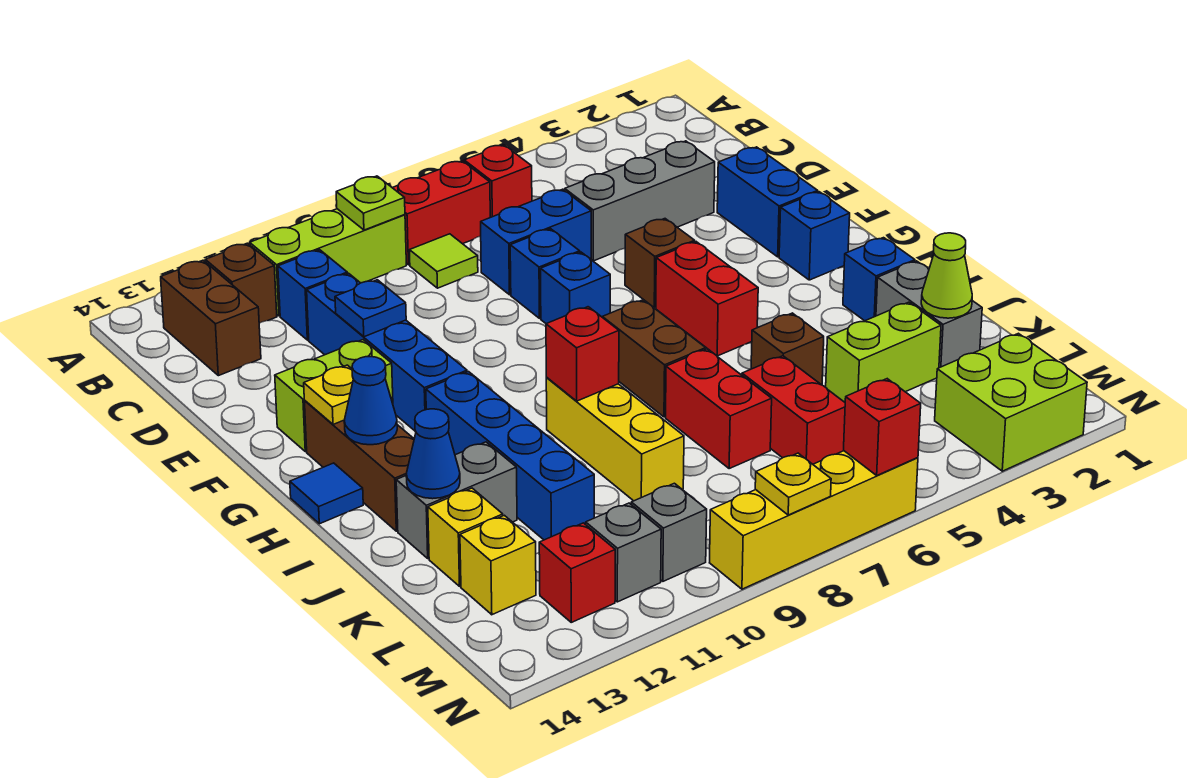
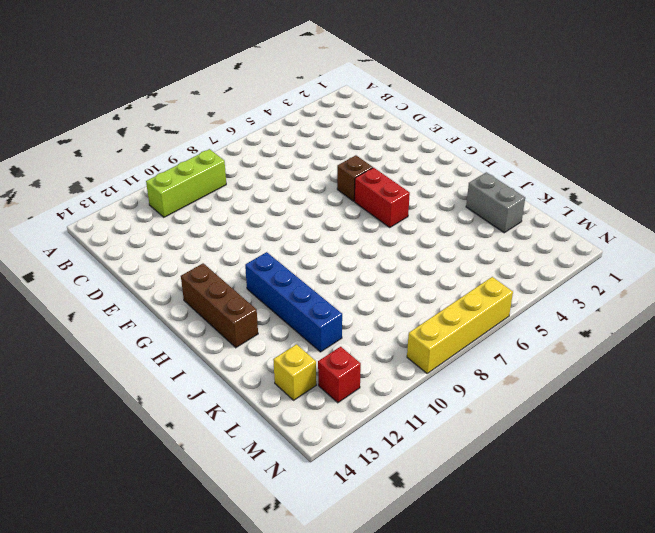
none -> red 1x1 brick [464,145,532,217]
none -> red 1x2 brick [392,161,490,265]
none -> brown 1x1 brick [205,243,277,323]
none -> brown 1x2 brick [161,260,261,376]

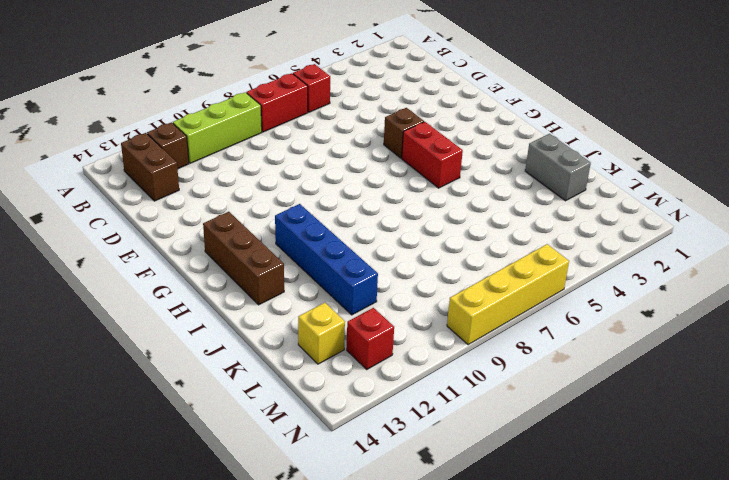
none -> lime 1x1 tile [409,234,478,288]
none -> blue 1x1 brick [278,250,347,340]
none -> grey 1x3 brick [565,141,715,261]
none -> blue 1x2 brick [481,189,591,295]

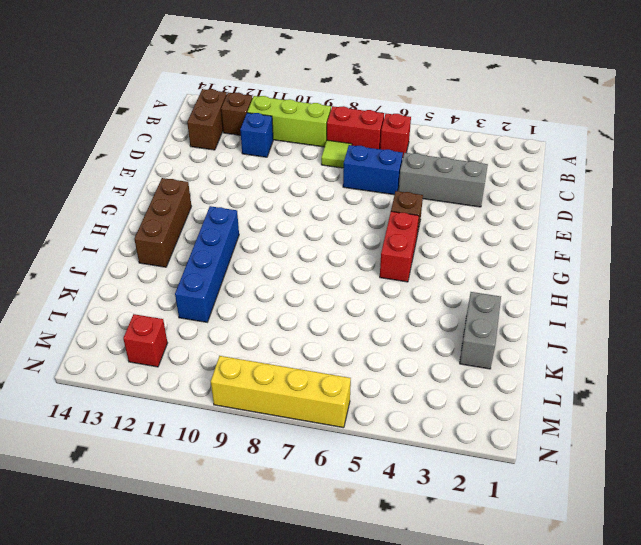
none -> blue 1x4 brick [307,273,467,432]
none -> blue 1x2 brick [717,147,818,257]
none -> blue 1x1 brick [510,229,580,318]
none -> blue 1x1 brick [541,252,610,324]

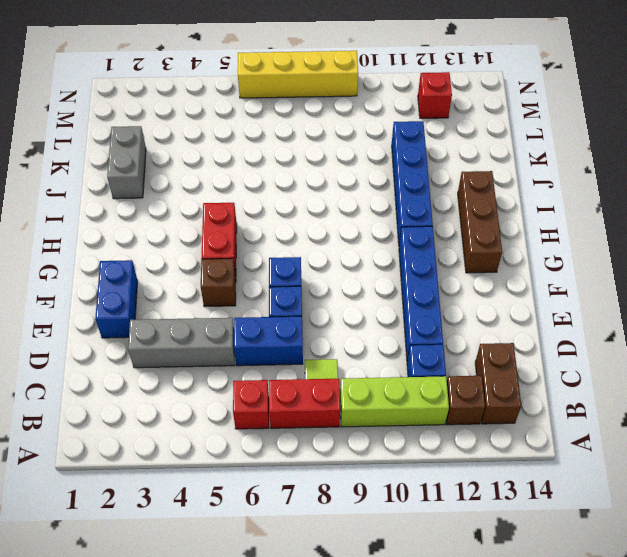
none -> lime 1x2 brick [275,340,393,452]
none -> blue 1x1 brick [779,192,850,280]
none -> brown 1x2 brick [602,300,706,417]
none -> blue 1x1 tile [290,463,363,524]

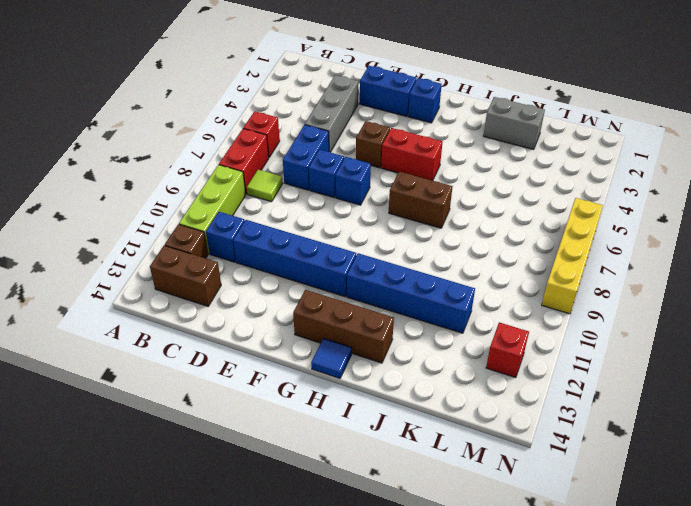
none -> lime 1x2 brick [275,340,393,452]
none -> blue 1x1 brick [843,238,915,321]
none -> yellow 1x3 brick [546,378,684,501]
none -> brown 1x1 brick [751,313,824,385]

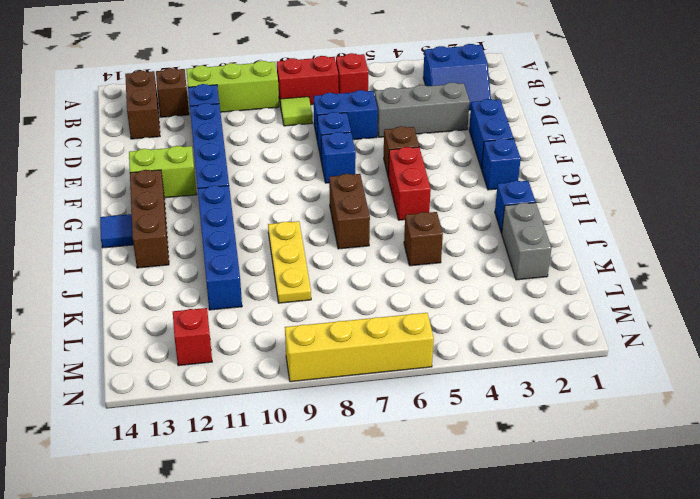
blue 2x2 slope [423,44,491,110] -> none
yellow 1x3 plate [268,221,311,303] -> yellow 1x3 brick [546,378,684,501]
none -> red 1x2 brick [666,349,772,469]
none -> grey 1x2 brick [396,442,517,558]
none -> lime 1x2 brick [826,302,941,402]
none -> red 1x2 brick [742,356,845,464]

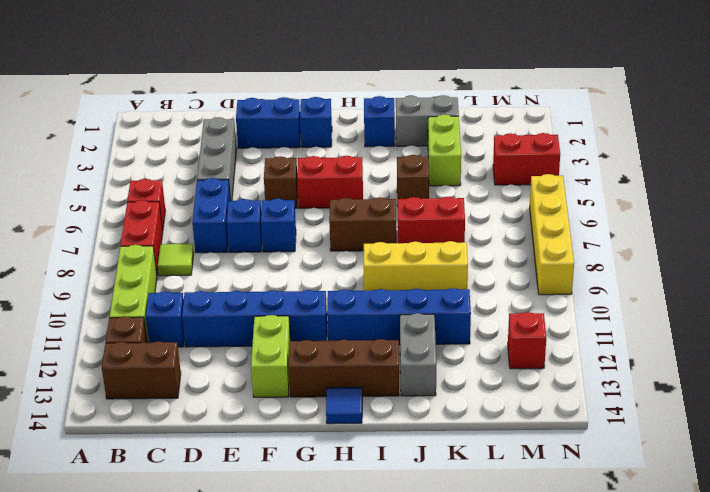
red 1x2 brick [493,133,560,185] -> red 1x2 brick moved to [742,356,845,464]
none -> yellow 1x1 brick [428,488,503,586]
none -> yellow 1x1 brick [460,515,536,615]
none -> lime 2x2 brick [935,333,1087,471]
none -> grey 1x1 brick [631,483,707,581]

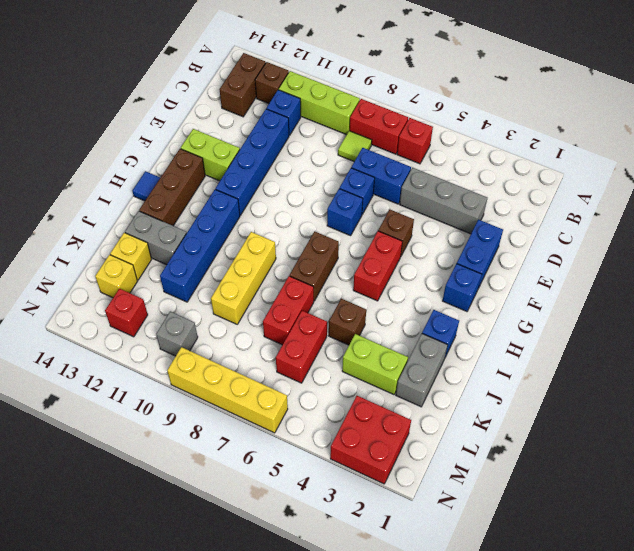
red 2x2 brick [330,396,411,484] -> lime 2x2 brick [935,333,1087,471]
none -> grey 1x1 brick [586,503,661,602]
none -> lime 1x1 plate [336,176,405,230]
none -> blue 1x1 plate [335,280,406,337]
none -> yellow 1x1 plate [304,365,353,425]

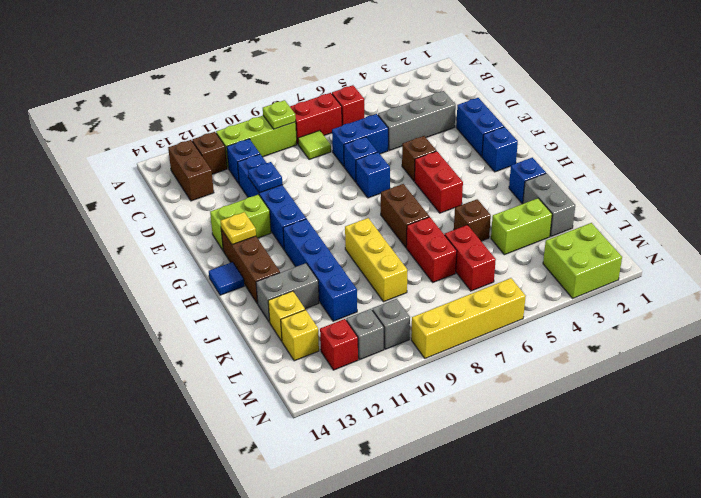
none -> blue 1x1 cone [344,357,397,445]
none -> red 1x1 brick [546,307,619,401]
none -> blue 1x1 cone [406,409,460,499]
none -> lime 1x1 cone [921,233,972,318]

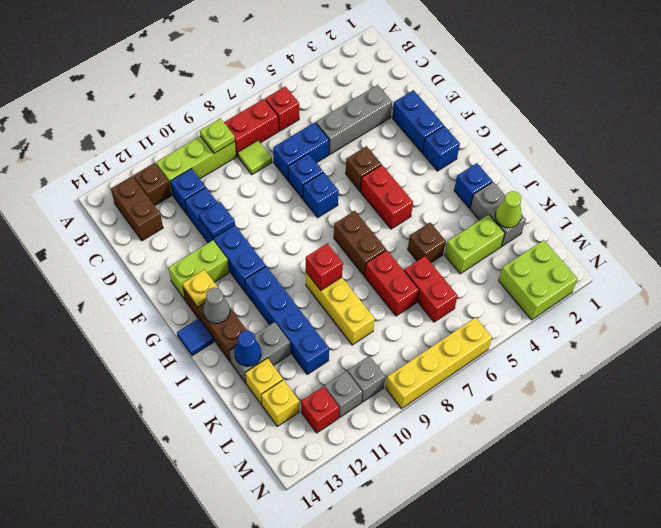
grey 1x1 cone [203,288,230,324] -> blue 1x1 cone [344,357,397,445]
none -> red 1x1 brick [844,379,921,475]
none -> yellow 1x1 plate [755,453,831,515]

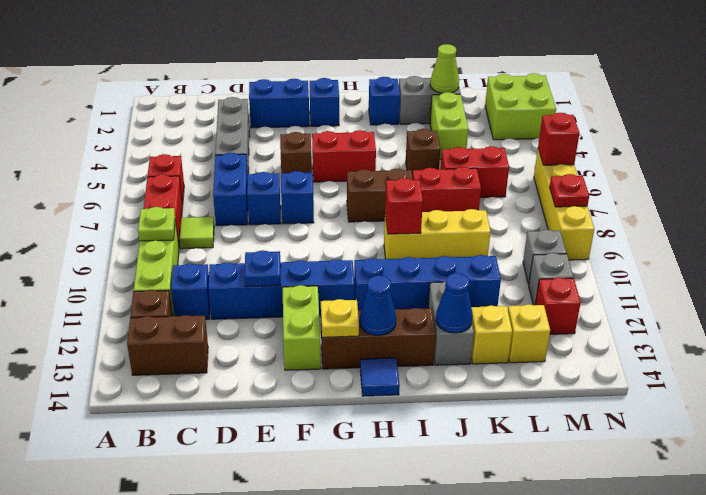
red 1x1 plate [550,174,589,207] -> yellow 1x1 plate [755,453,831,515]

